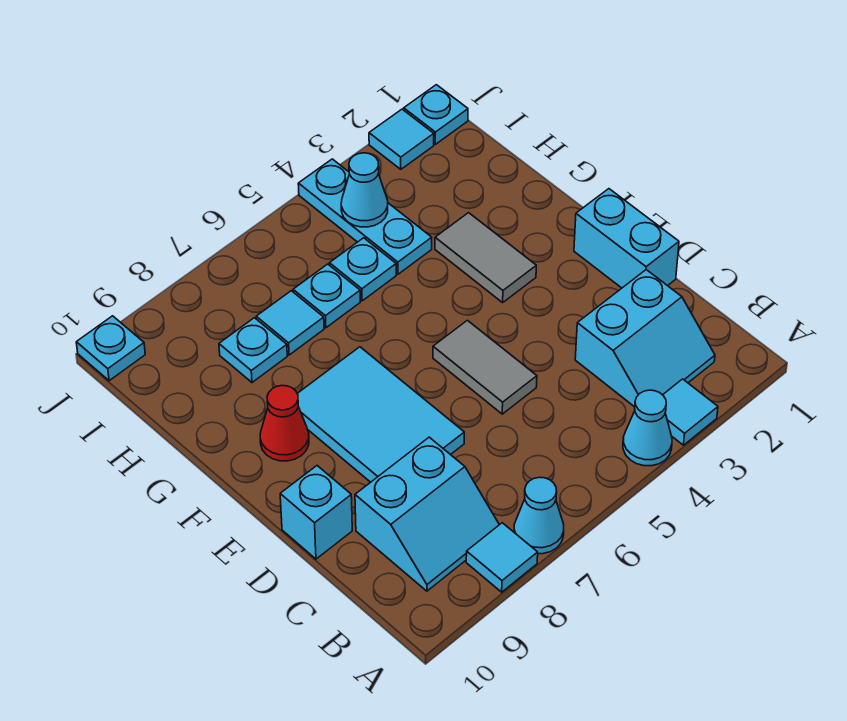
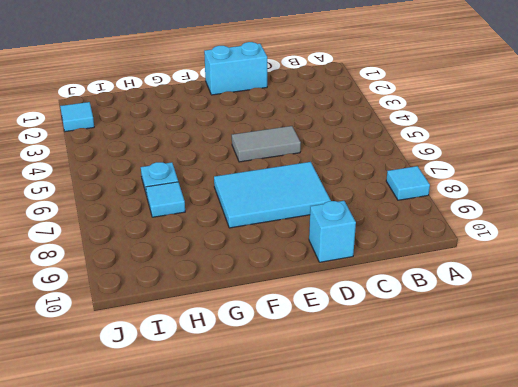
none -> cyan 1x1 tile [663,379,718,445]
none -> cyan 1x1 cone [623,390,672,466]
none -> cyan 1x1 cone [514,477,564,554]

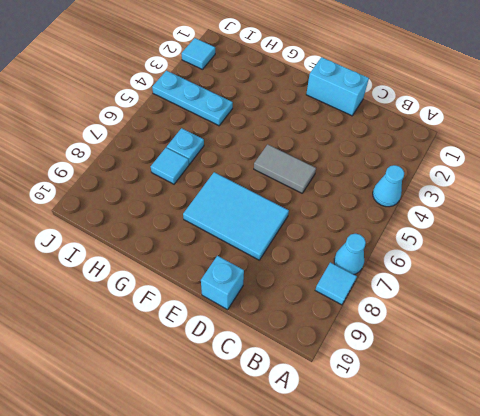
none -> cyan 1x1 tile [663,379,718,445]
none -> cyan 2x2 slope [575,270,715,407]
none -> cyan 2x2 slope [355,437,499,591]

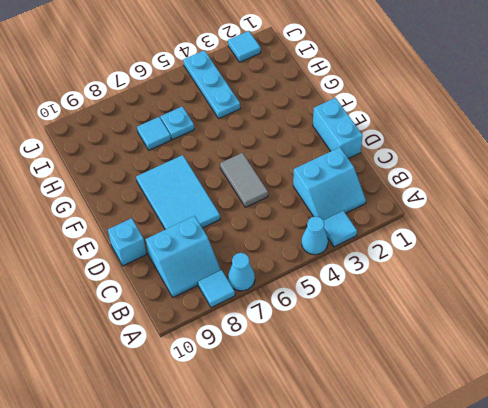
none -> grey 1x2 tile [435,213,536,303]
none -> red 1x1 cone [260,386,309,461]
none -> cyan 1x1 plate [329,238,396,301]

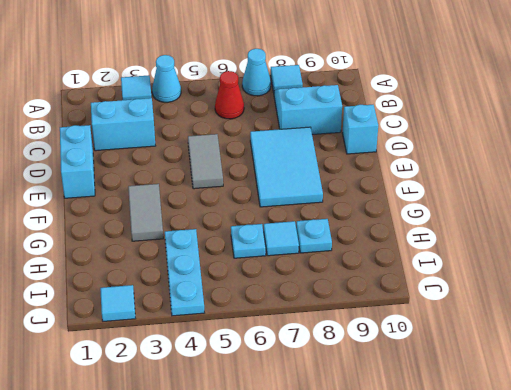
red 1x1 cone [215,71,244,119] -> red 1x1 cone moved to [260,386,309,461]
none -> cyan 1x1 plate [329,238,396,301]
none -> cyan 1x1 plate [404,85,468,144]
none -> cyan 1x1 plate [76,316,145,381]

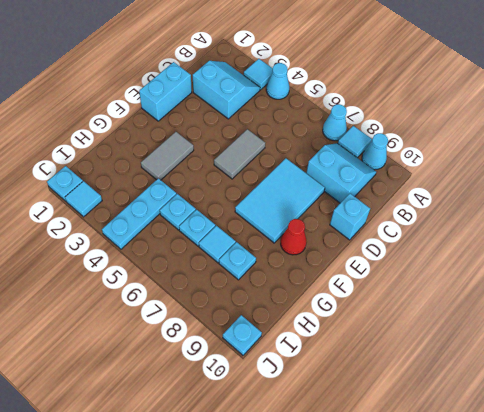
cyan 1x1 cone [362,133,388,170] -> cyan 1x1 cone moved to [341,153,388,227]

